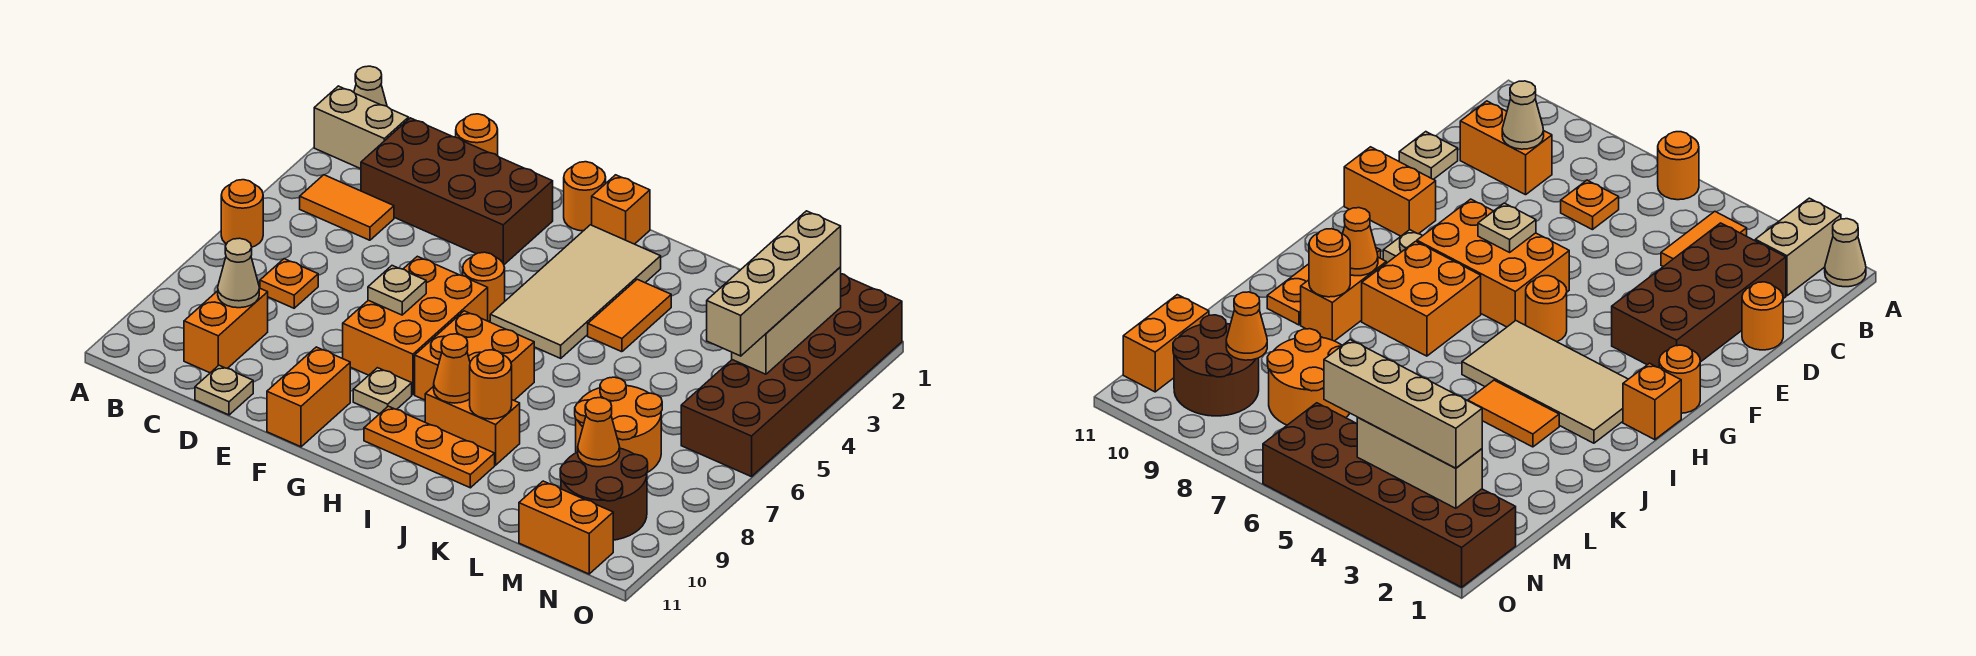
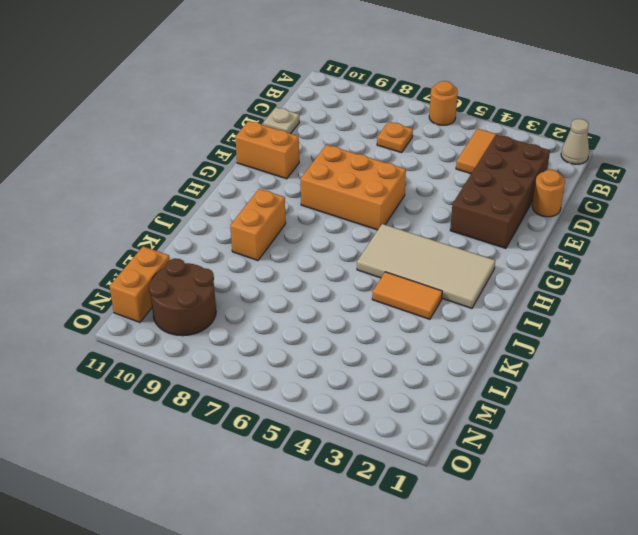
none -> tan 1x2 brick [314,86,409,169]
none -> orange 1x2 brick [184,288,268,373]
none -> orange 1x1 round brick [564,162,606,231]
none -> orange 1x1 round brick [463,252,505,321]

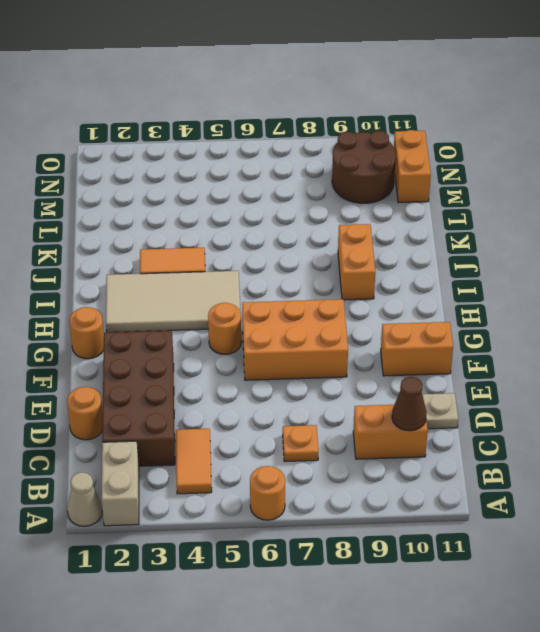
brown 1x1 cone [392,376,427,431] -> none
none -> tan 1x1 plate [353,368,412,414]
none -> orange 1x1 brick [592,175,650,244]
none -> orange 2x2 brick [415,311,534,400]
none -> orange 1x3 plate [364,406,495,488]

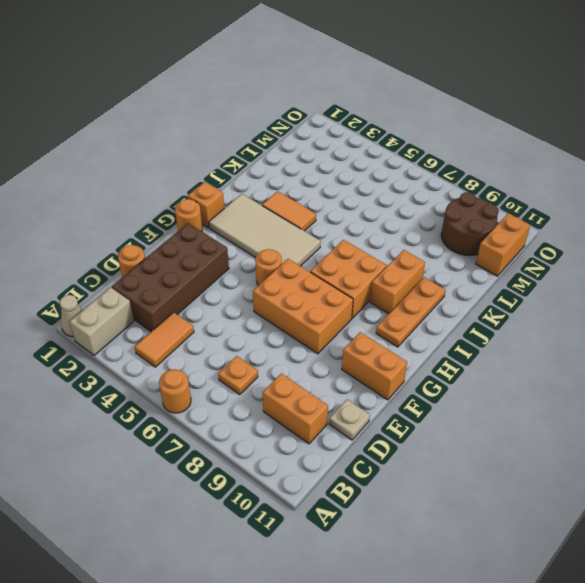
none -> tan 1x1 plate [353,368,412,414]
none -> orange 2x2 round brick [575,377,662,473]
none -> brown 2x6 brick [681,274,902,477]
none -> tan 1x1 cone [218,238,259,308]

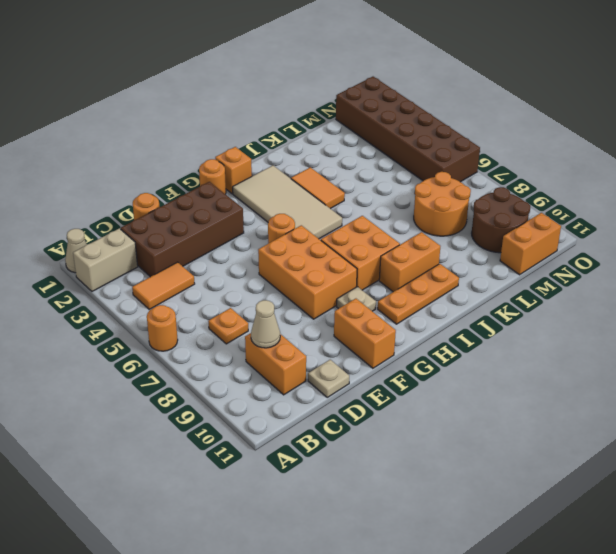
none -> tan 1x1 plate [368,266,426,315]
none -> orange 1x1 cone [434,334,470,403]
none -> orange 1x1 round brick [470,350,512,419]
none -> orange 1x1 cone [578,398,620,467]

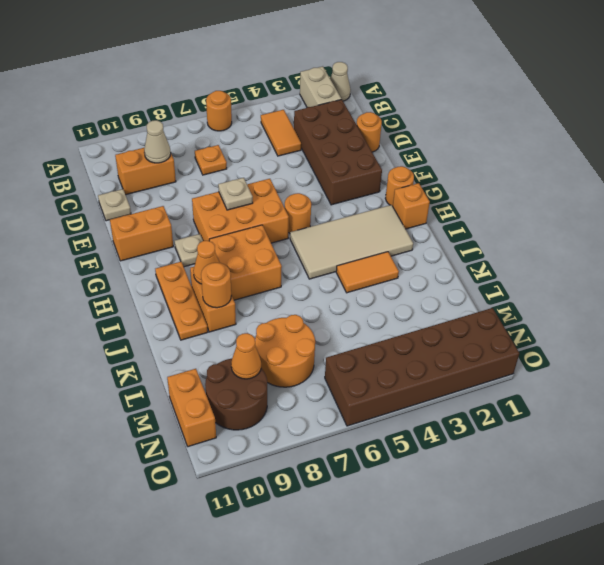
none -> tan 1x3 brick [732,267,841,374]
none -> tan 1x4 brick [707,211,841,356]

